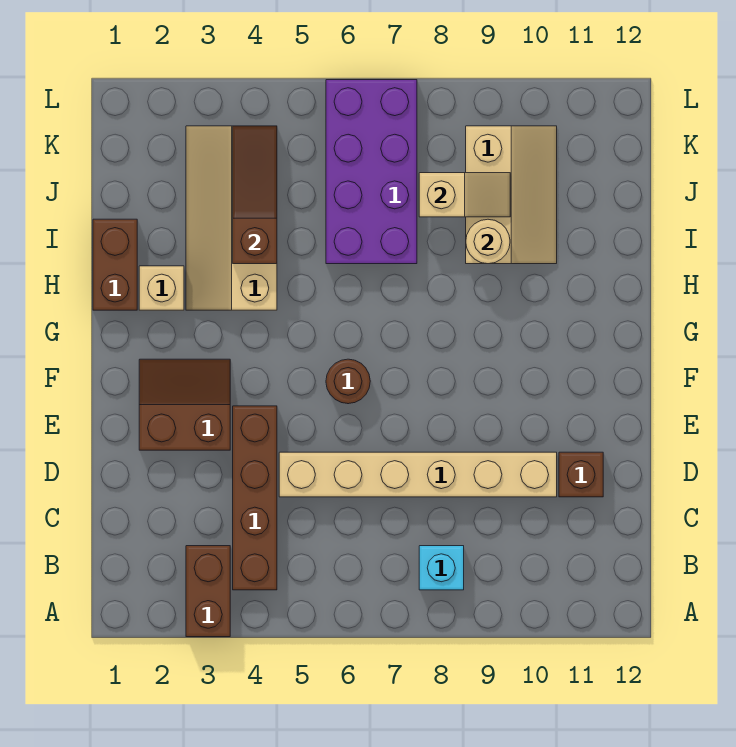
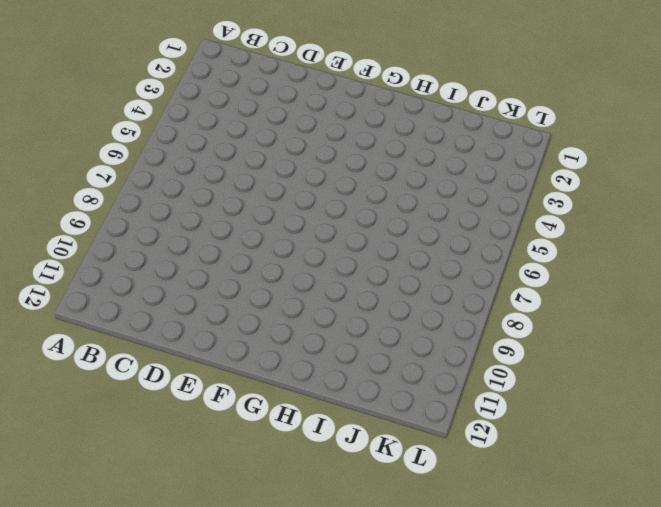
none -> brown 1x2 brick [186,546,230,637]
none -> brown 1x4 brick [233,406,277,590]
none -> cyan 1x1 brick [419,546,464,590]

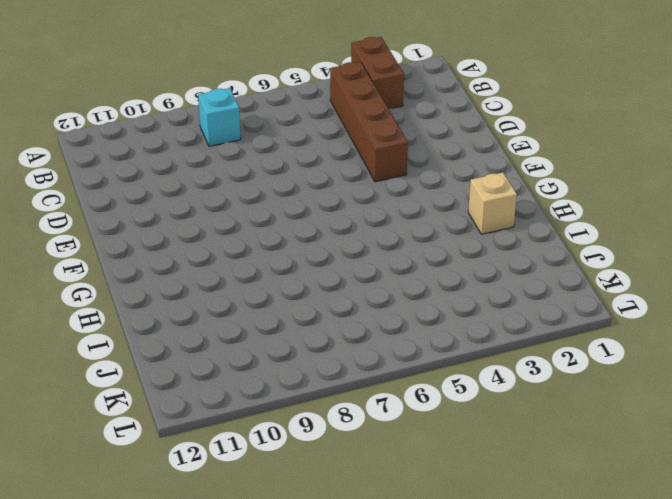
none -> tan 1x6 brick [279,452,557,497]
none -> brown 1x1 brick [559,452,603,497]
none -> brown 2x2 slope [139,359,230,450]

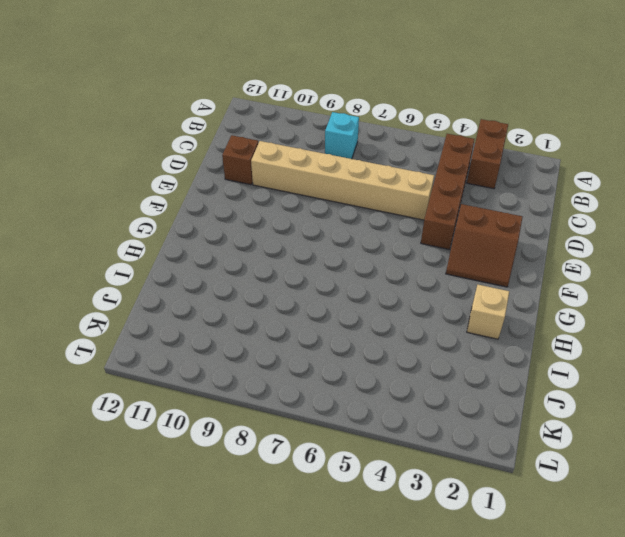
none -> brown 1x1 round brick [326,359,370,404]
none -> brown 1x2 brick [93,219,137,310]
none -> tan 2x4 slope [186,126,277,310]

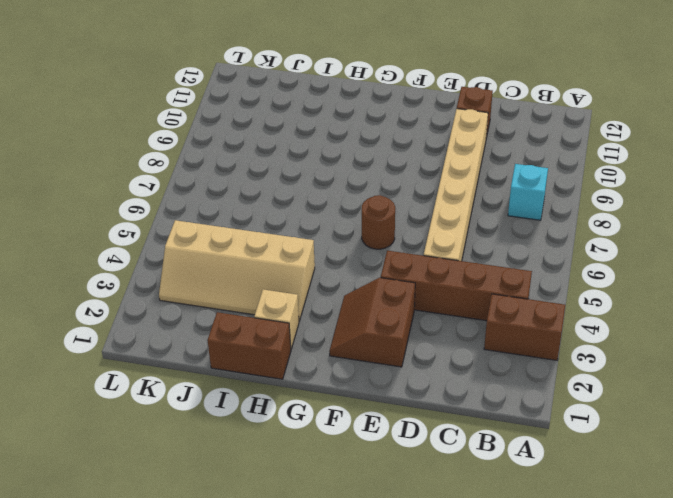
none -> purple 2x4 brick [326,80,417,264]
none -> tan 2x3 slope [466,126,557,264]
none -> brown 1x3 slope [233,126,277,264]

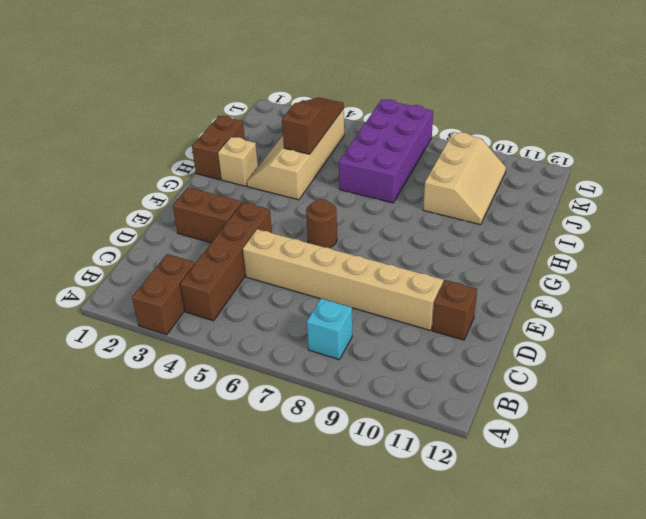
none -> tan 1x1 round brick [466,219,510,264]
none -> tan 1x2 slope [419,173,510,217]

